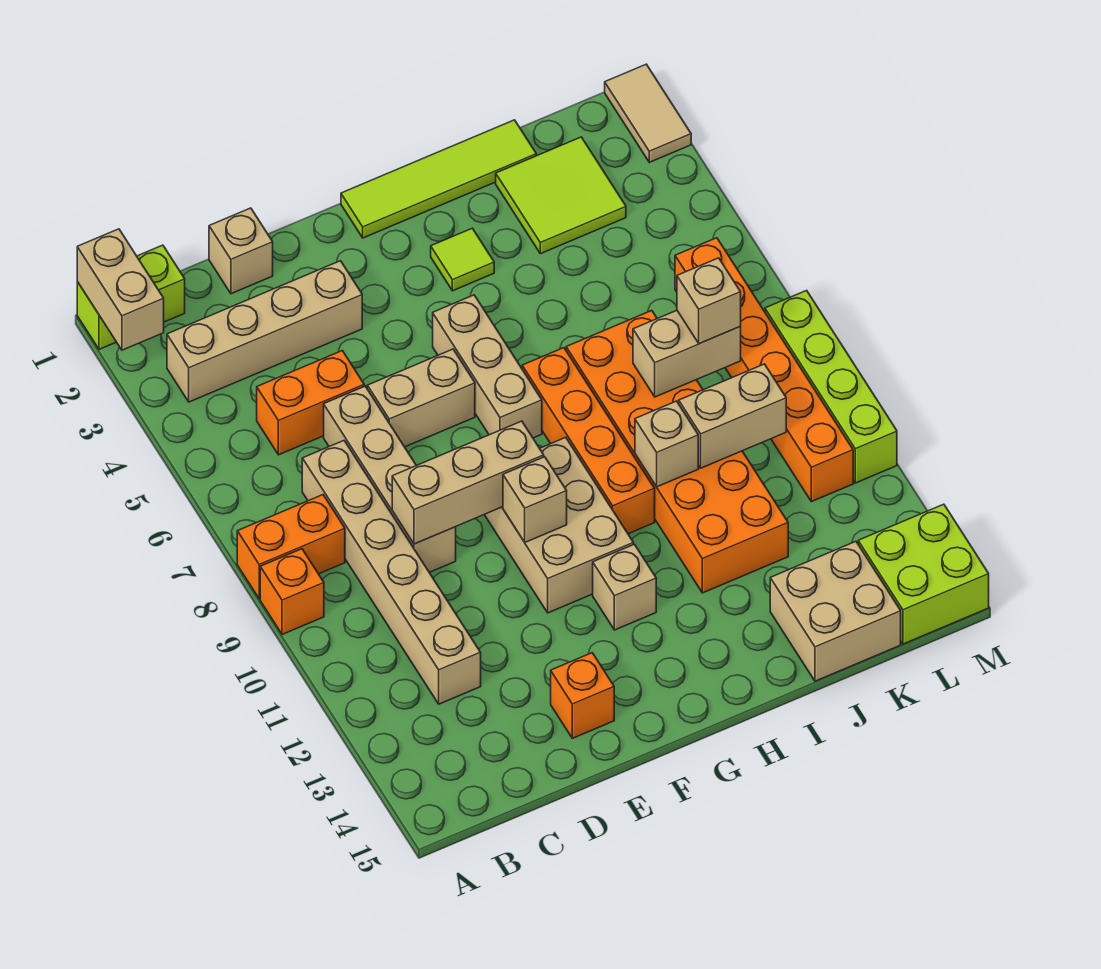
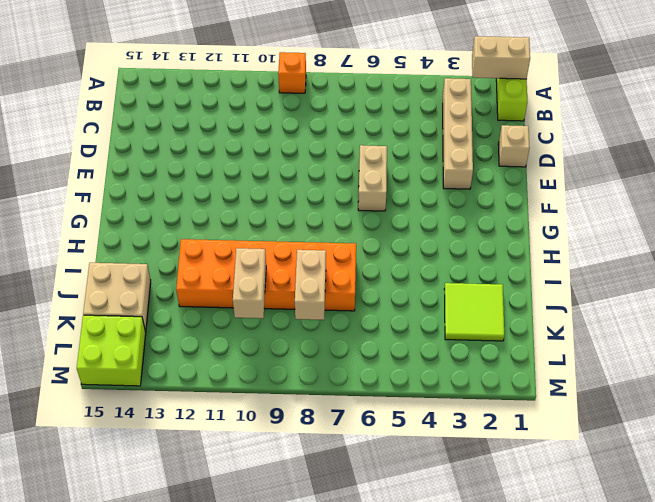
none -> orange 1x2 brick [237,495,345,599]
none -> orange 1x2 brick [257,351,364,455]
none -> tan 1x6 brick [302,441,481,704]
none -> tan 1x4 brick [324,386,456,572]

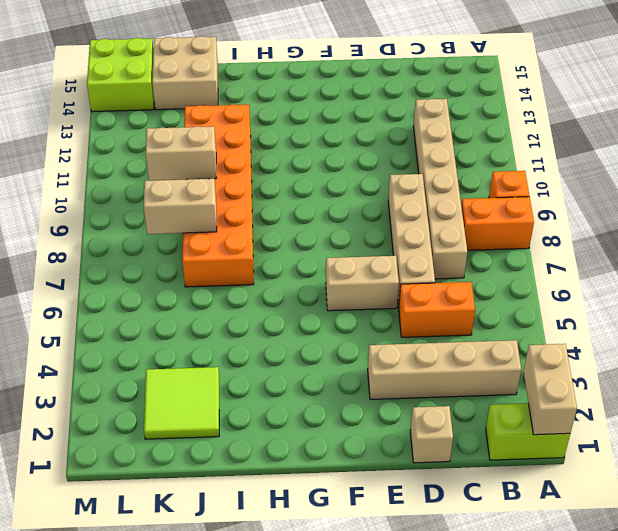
none -> orange 1x1 brick [551,653,614,738]
none -> tan 2x3 brick [485,437,633,613]
none -> lime 1x4 tile [341,120,536,238]
none -> tan 1x3 brick [433,295,542,438]

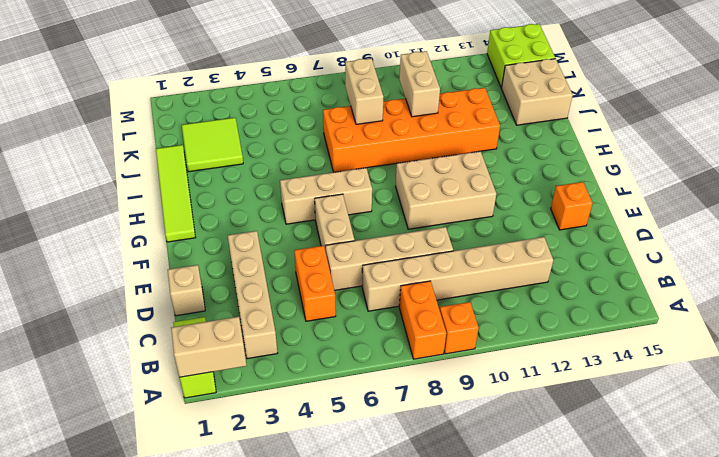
none -> tan 1x1 brick [593,544,656,630]
none -> lime 1x1 tile [431,228,494,291]
none -> orange 1x4 brick [522,348,655,534]
none -> orange 1x6 brick [675,238,853,502]

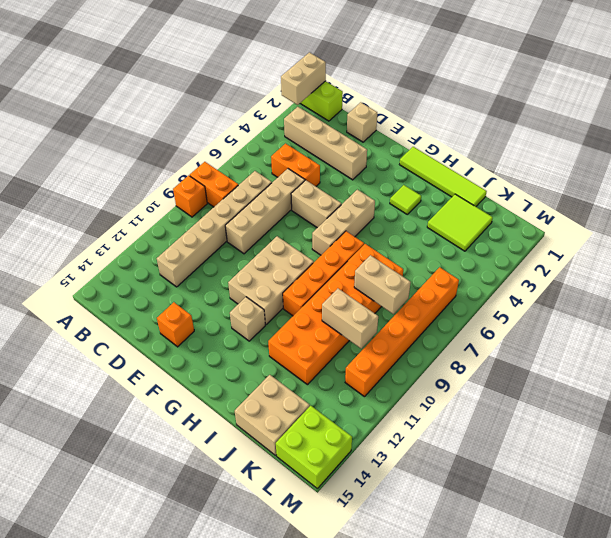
none -> tan 1x2 tile [605,64,691,162]
none -> lime 1x4 brick [765,291,897,483]
none -> tan 1x3 brick [392,421,544,544]
none -> tan 1x1 brick [503,457,567,542]

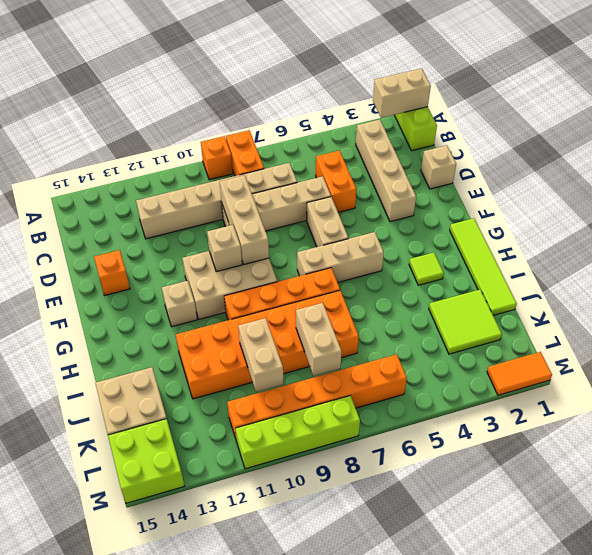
orange 1x2 tile [487,352,552,395] -> tan 1x2 tile [605,64,691,162]
none -> tan 1x1 brick [635,401,698,487]
none -> tan 1x1 brick [677,258,741,344]

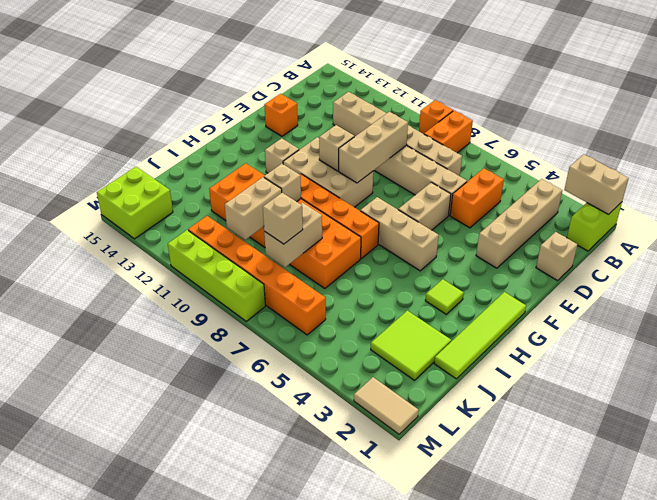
none -> tan 2x2 brick [770,541,901,681]

